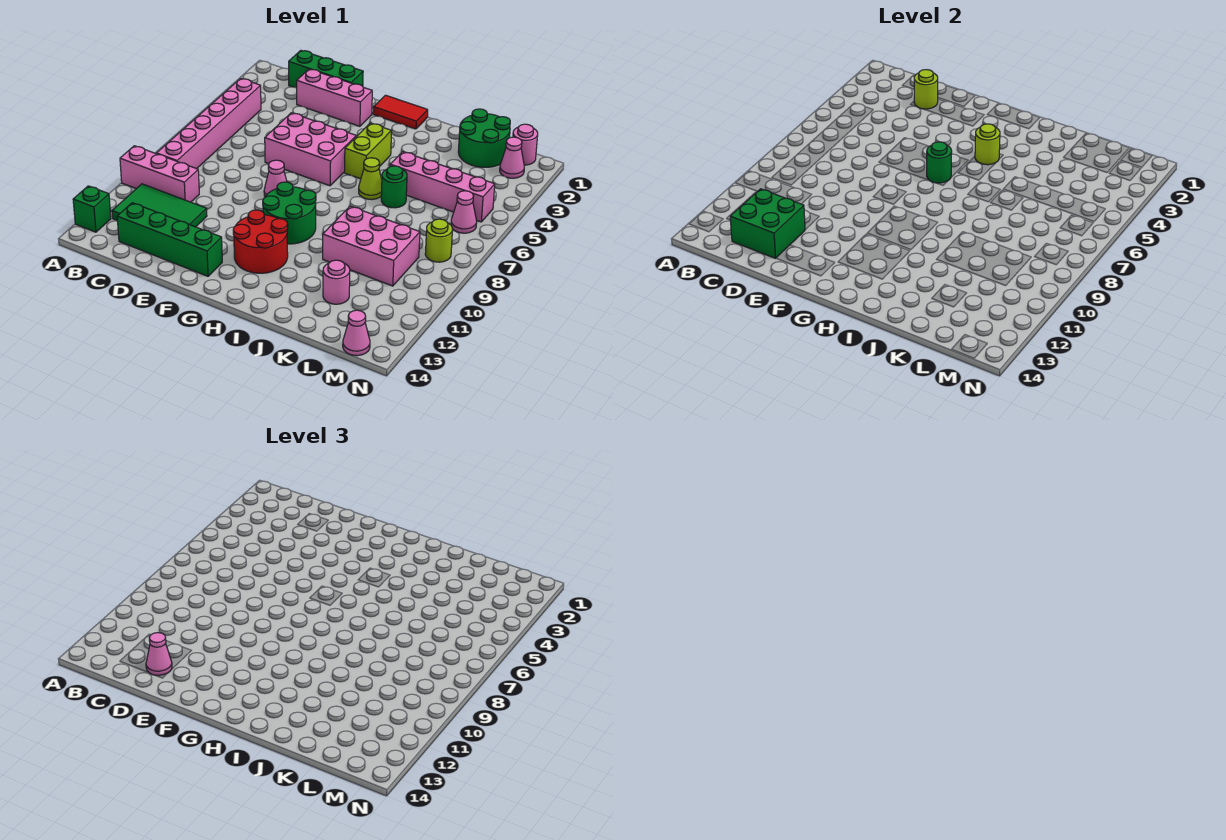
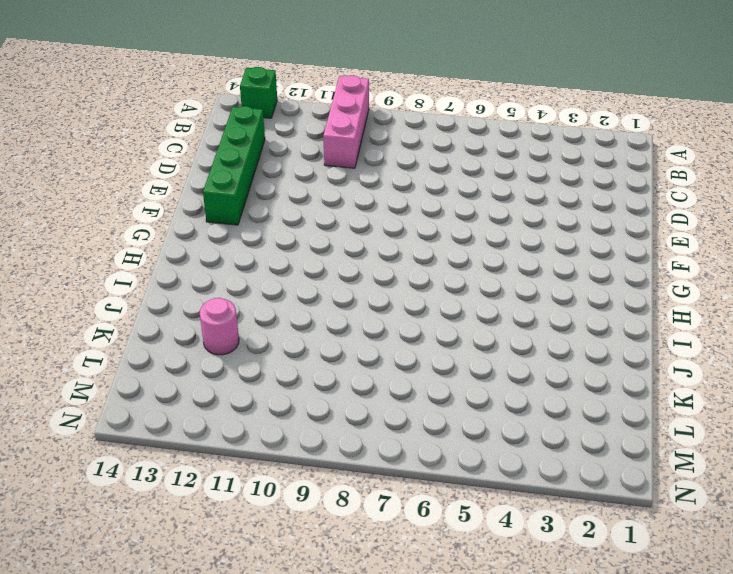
none -> pink 1x6 brick [157,78,261,169]
none -> green 2x3 tile [112,184,207,227]
none -> green 1x3 brick [289,51,363,88]

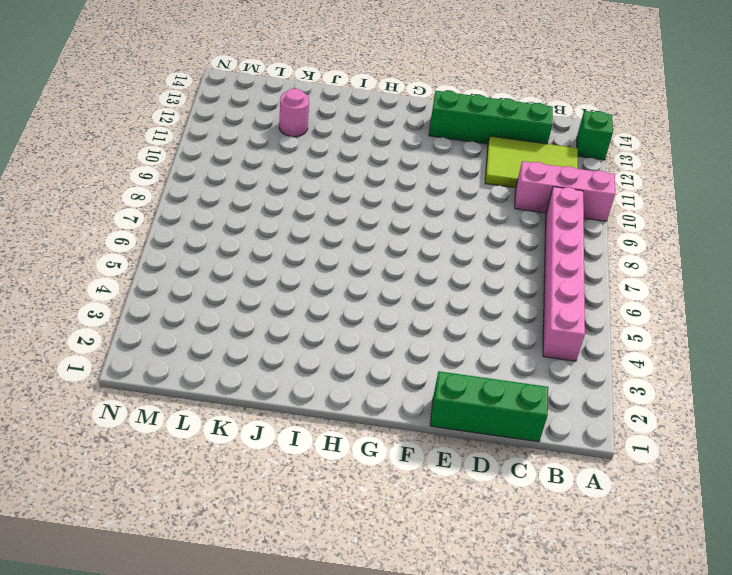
lime 2x3 tile [485,136,578,188] -> green 2x3 tile [112,184,207,227]
none -> pink 1x3 brick [297,69,372,126]
none -> pink 2x3 brick [265,113,356,186]
none -> pink 1x1 cone [264,160,287,196]

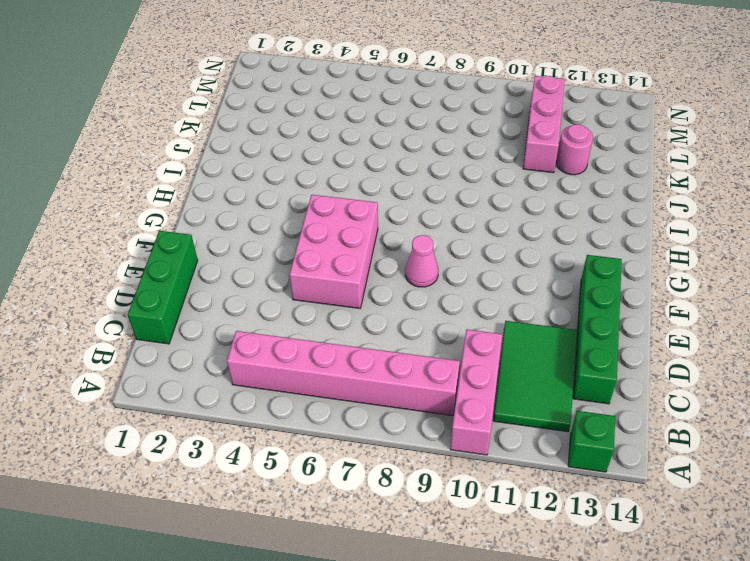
pink 1x3 brick [523,76,565,173] -> pink 1x3 brick moved to [297,69,372,126]
none -> red 1x2 tile [373,95,428,129]
none -> green 2x2 round brick [263,182,316,244]
none -> red 2x2 round brick [233,210,288,273]

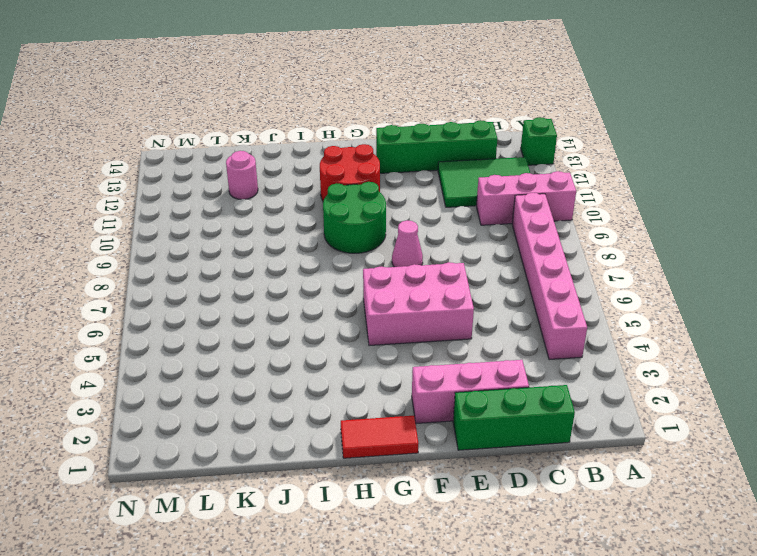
none -> lime 1x2 brick [345,123,392,179]
none -> lime 1x1 cone [359,158,382,200]
none -> pink 1x4 brick [390,152,495,222]

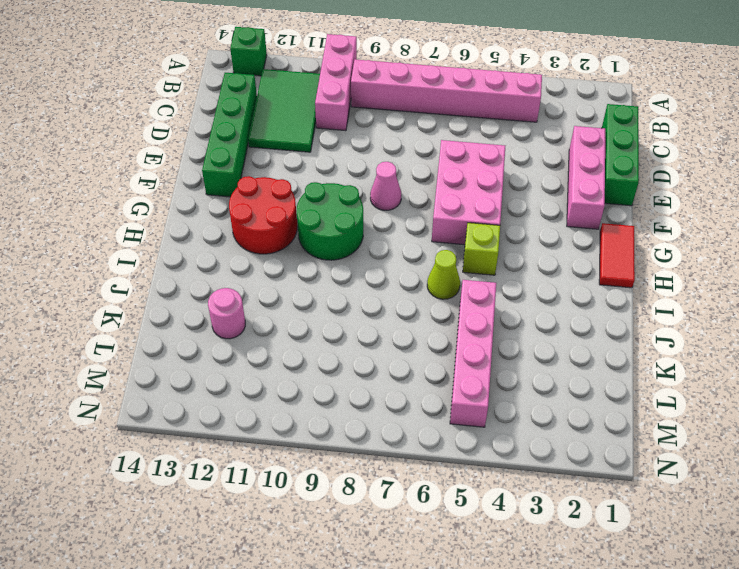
lime 1x1 brick [463,223,500,275] -> lime 1x2 brick [345,123,392,179]
none -> green 1x1 round brick [381,166,407,208]
none -> pink 2x3 brick [323,206,420,286]
none -> green 2x2 round brick [458,109,510,167]

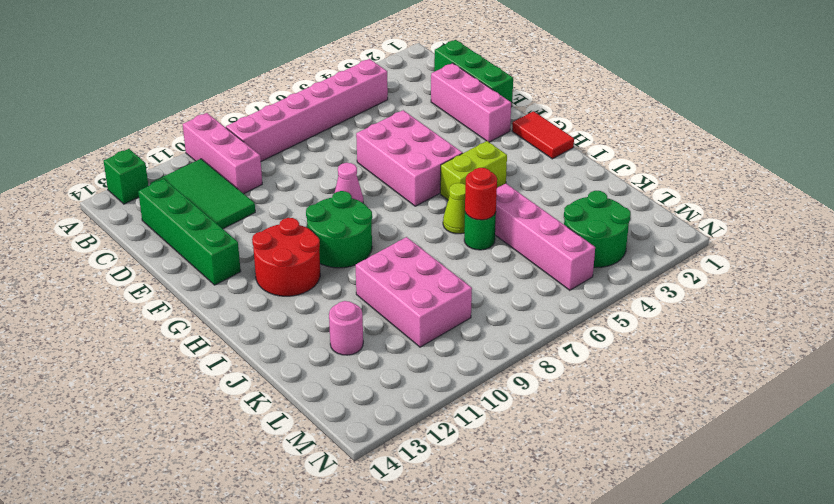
red 1x1 round brick [465,168,497,220] -> none
green 2x2 round brick [564,191,631,267] -> green 2x2 round brick moved to [458,109,510,167]
none -> pink 1x1 round brick [513,124,538,165]
none -> pink 1x1 cone [500,137,524,178]
none -> pink 1x1 cone [451,191,477,233]

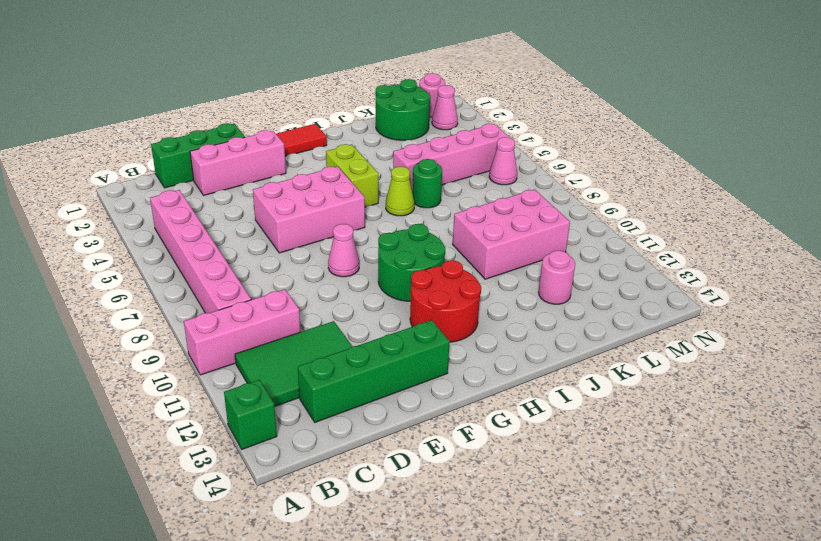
none -> lime 1x1 round brick [425,219,453,262]
none -> pink 1x1 cone [343,310,370,356]
none -> green 2x2 brick [730,189,805,258]

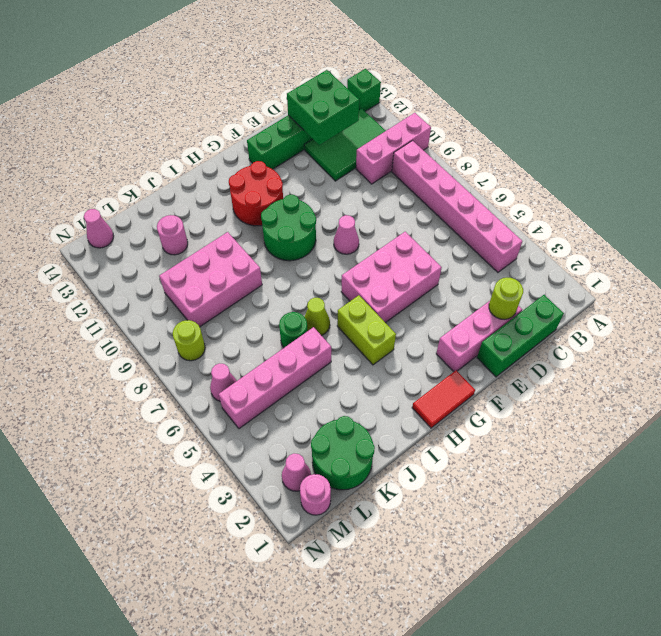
none -> green 1x1 round brick [927,142,952,183]
none -> lime 1x1 round brick [975,124,1000,165]
none -> pink 1x1 cone [146,633,172,675]

